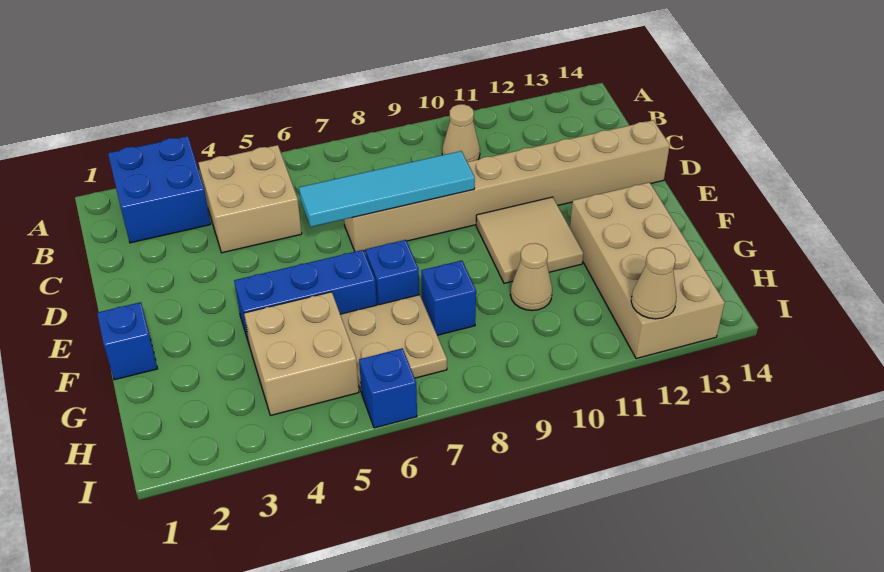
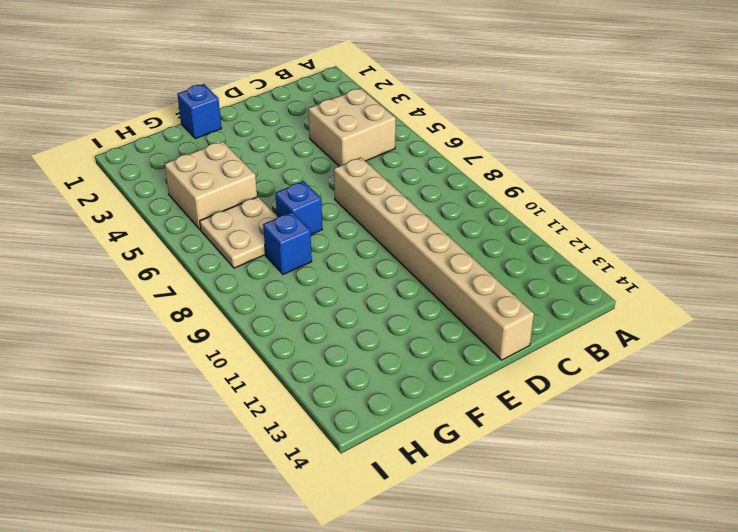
none -> blue 2x2 brick [108,136,211,243]
none -> tan 1x1 cone [442,104,480,162]
none -> tan 2x2 tile [476,197,583,283]

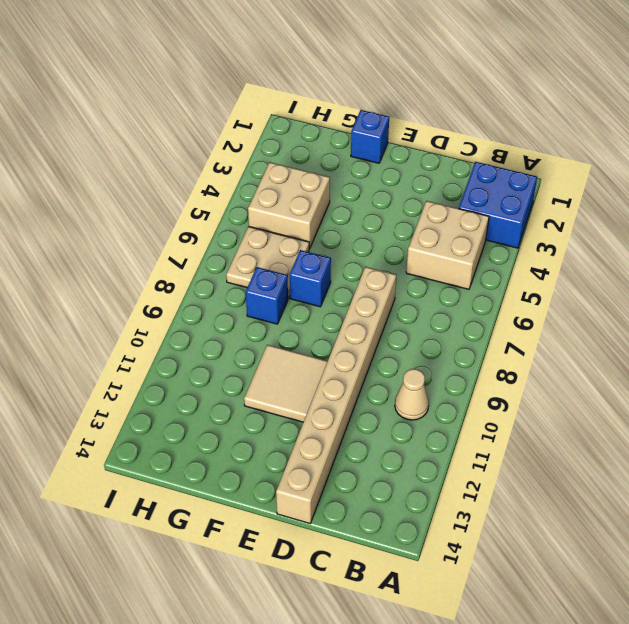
none -> blue 1x3 brick [234,250,377,343]
none -> tan 2x4 brick [570,182,725,359]
none -> tan 1x1 cone [510,243,552,311]

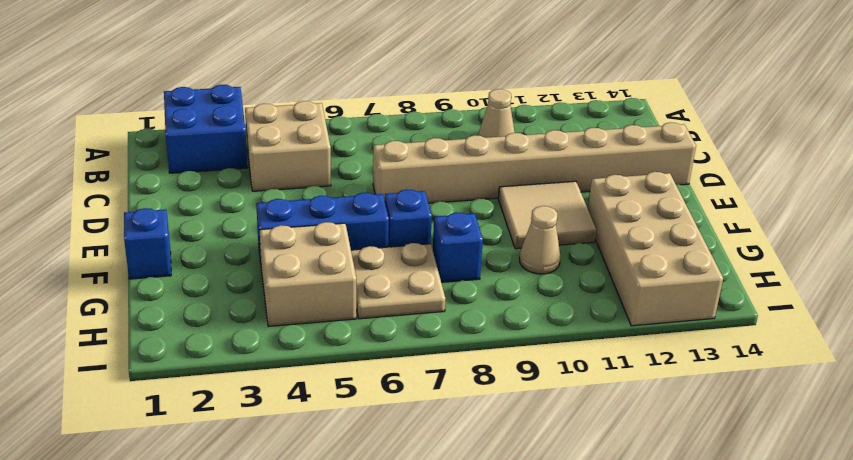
none -> blue 1x1 brick [359,348,417,428]
none -> cyan 1x4 tile [299,151,475,227]
none -> tan 1x1 cone [631,248,677,319]

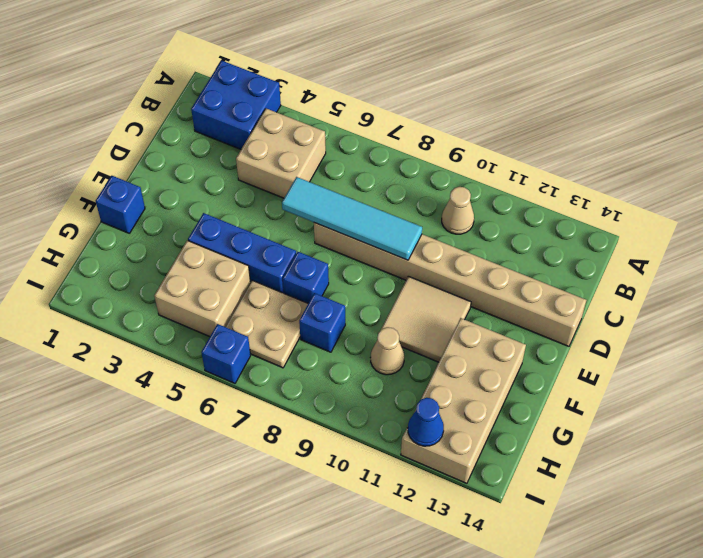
blue 1x1 cone [408,398,444,446] -> tan 1x1 cone [631,248,677,319]

